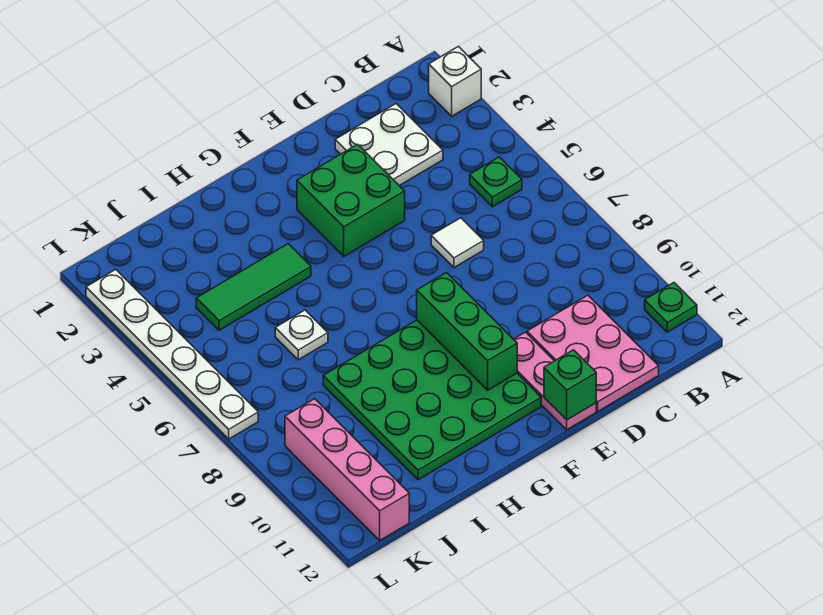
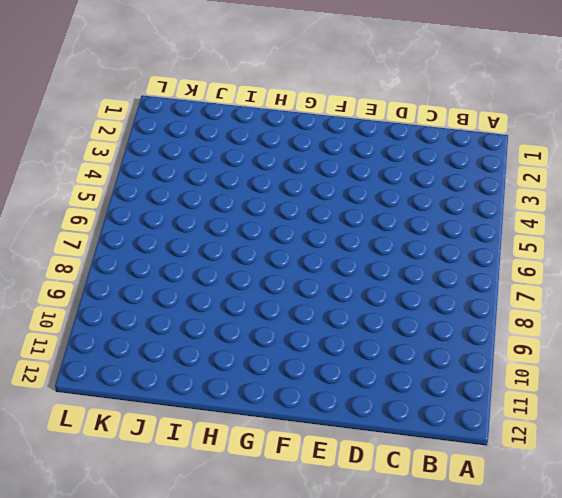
none -> white 1x1 brick [429,47,481,116]
none -> green 1x1 plate [645,283,697,332]
none -> green 1x1 plate [470,157,522,207]

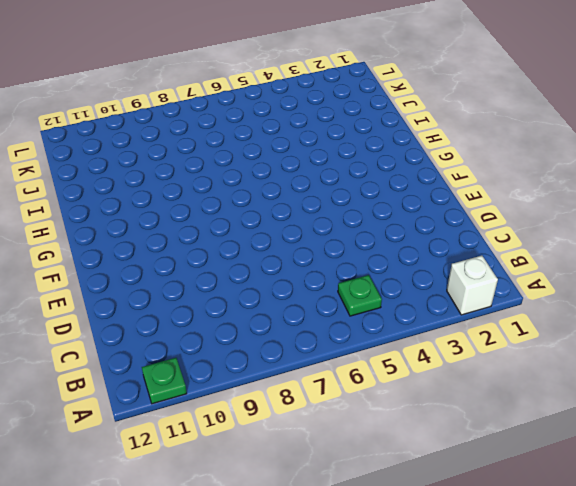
none -> white 2x2 plate [335,104,443,186]
none -> pink 2x3 plate [527,295,659,411]
none -> white 1x1 tile [431,218,484,268]

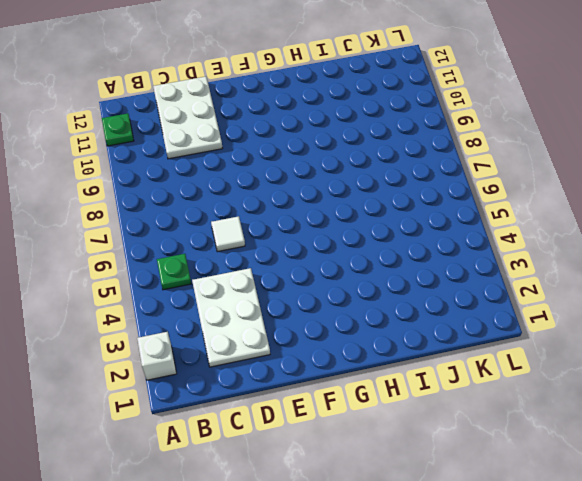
white 2x3 plate [192,268,270,367] -> white 2x2 plate [335,104,443,186]
white 2x3 plate [153,77,223,159] -> pink 2x3 plate [527,295,659,411]
none -> green 2x2 brick [297,144,405,256]
none -> pink 1x3 plate [514,332,596,430]
none -> green 4x4 plate [323,320,541,480]

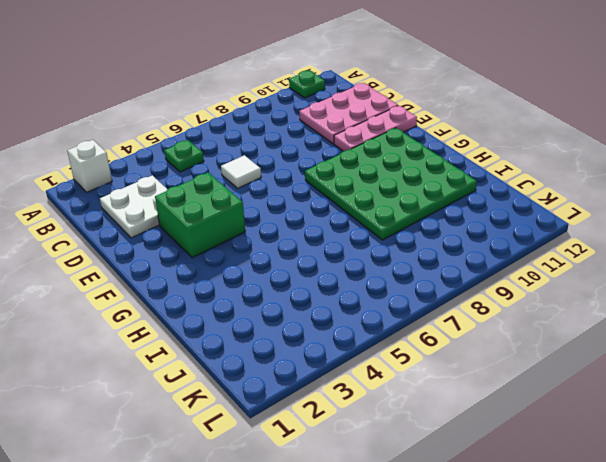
none -> green 1x3 tile [196,244,311,330]
none -> white 1x1 plate [275,310,328,360]
none -> pink 1x4 brick [285,399,409,540]

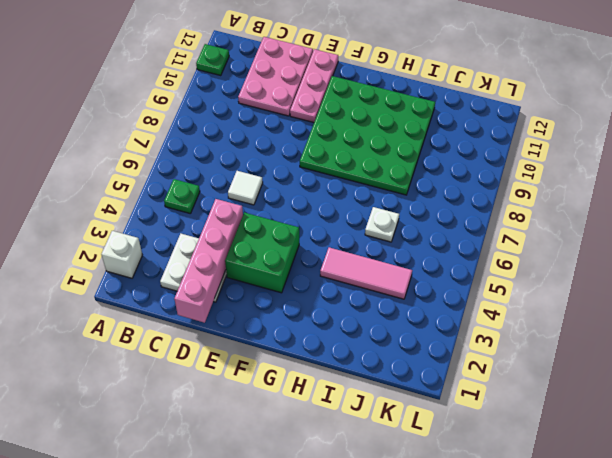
pink 1x4 brick [174,199,243,323] -> pink 1x4 brick moved to [285,399,409,540]
pink 1x3 tile [320,247,412,299] -> green 1x3 tile [196,244,311,330]
none -> white 1x6 plate [86,269,258,439]
none -> green 1x1 brick [544,350,596,420]
none -> green 1x3 brick [417,273,517,390]

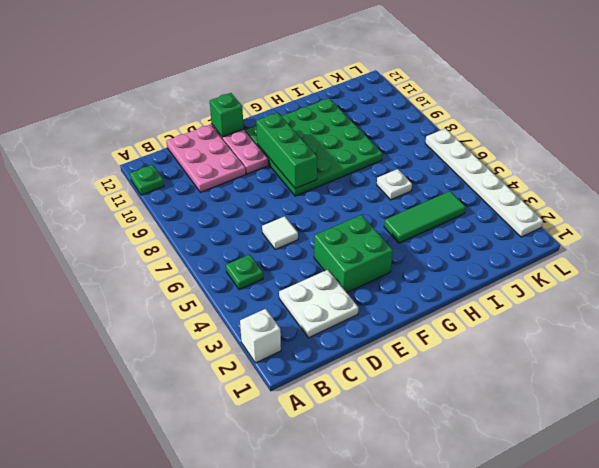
none -> pink 1x4 brick [285,399,409,540]

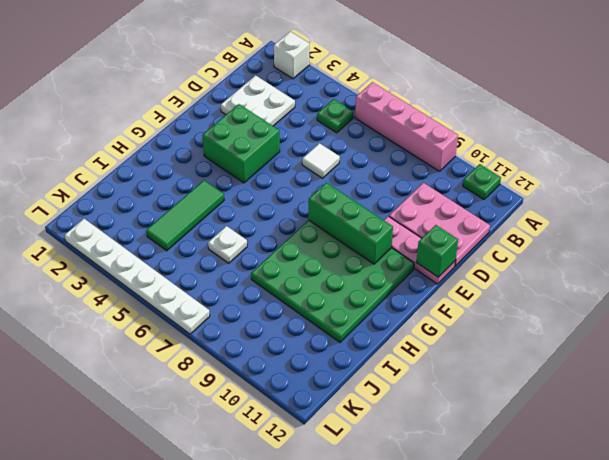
pink 1x4 brick [355,82,458,171] -> pink 1x4 brick moved to [285,399,409,540]

